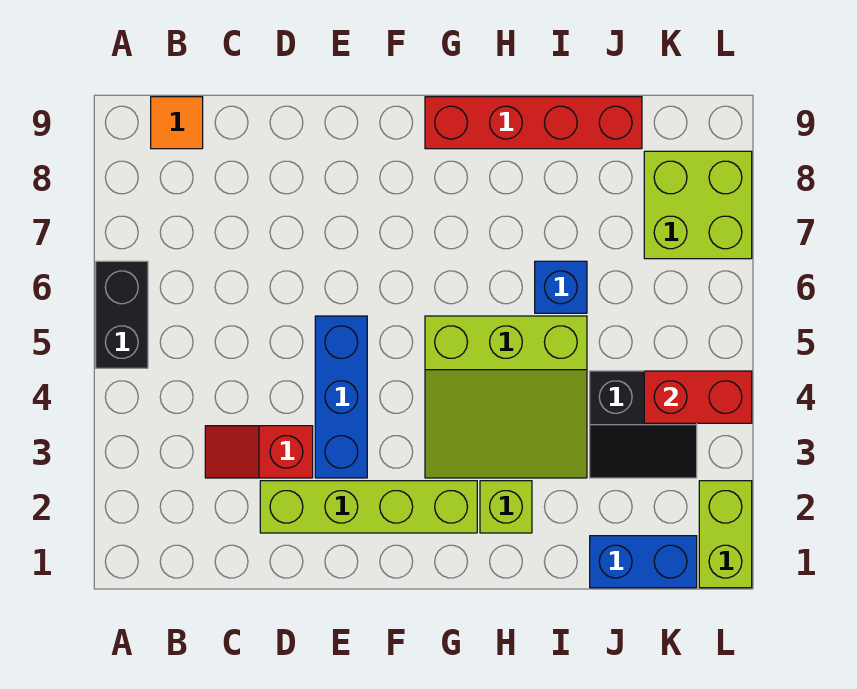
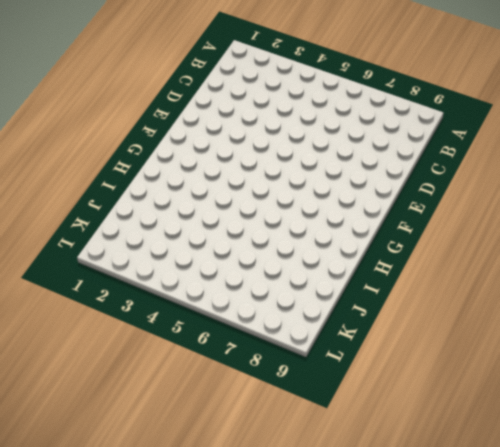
none -> black 1x2 brick [96,261,148,368]
none -> orange 1x1 tile [151,97,203,149]
none -> red 1x2 slope [205,426,313,478]

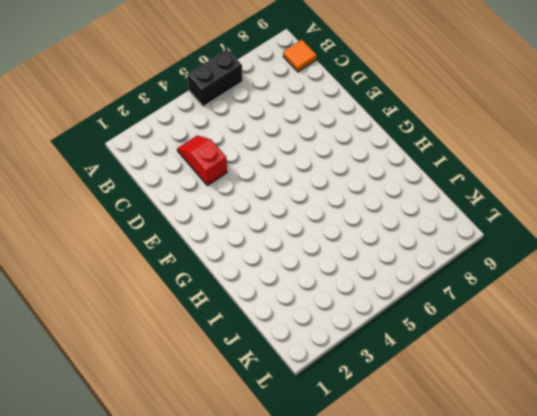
none -> lime 1x4 brick [260,481,477,533]
none -> blue 1x3 brick [315,316,367,478]
none -> lime 3x3 slope [425,316,587,478]

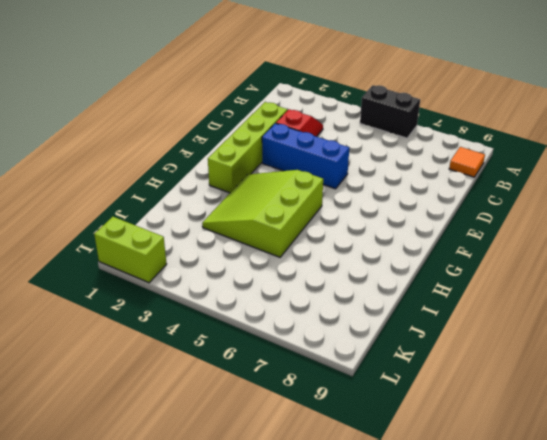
none -> red 1x4 brick [425,97,642,149]
none -> lime 1x1 brick [480,481,532,533]
none -> blue 1x1 brick [535,261,587,313]

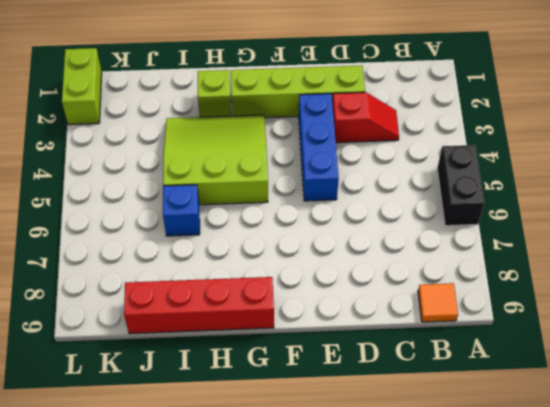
none -> blue 1x2 brick [590,536,697,588]
none -> black 2x2 slope [590,371,697,478]
none -> lime 2x2 brick [644,151,752,259]

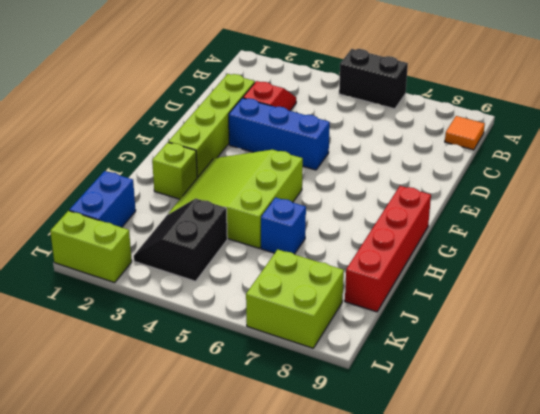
none -> red 1x2 brick [644,371,752,423]

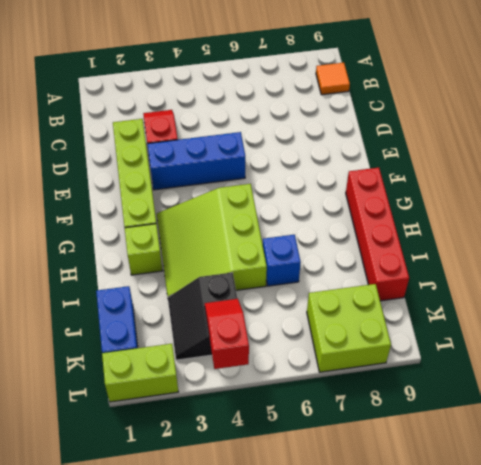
red 1x2 slope [205,299,249,369] -> red 1x2 brick [644,371,752,423]
none -> black 1x2 brick [96,261,148,368]

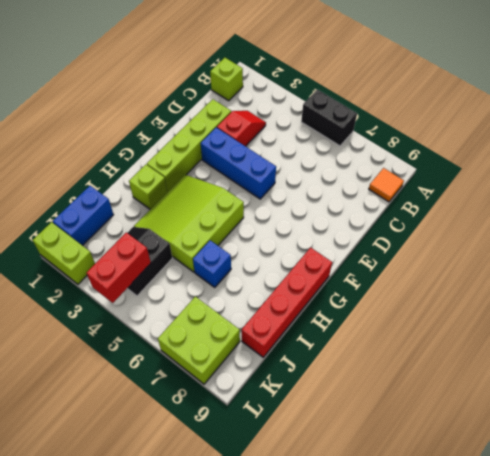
lime 1x1 brick [210,58,243,101] -> none

